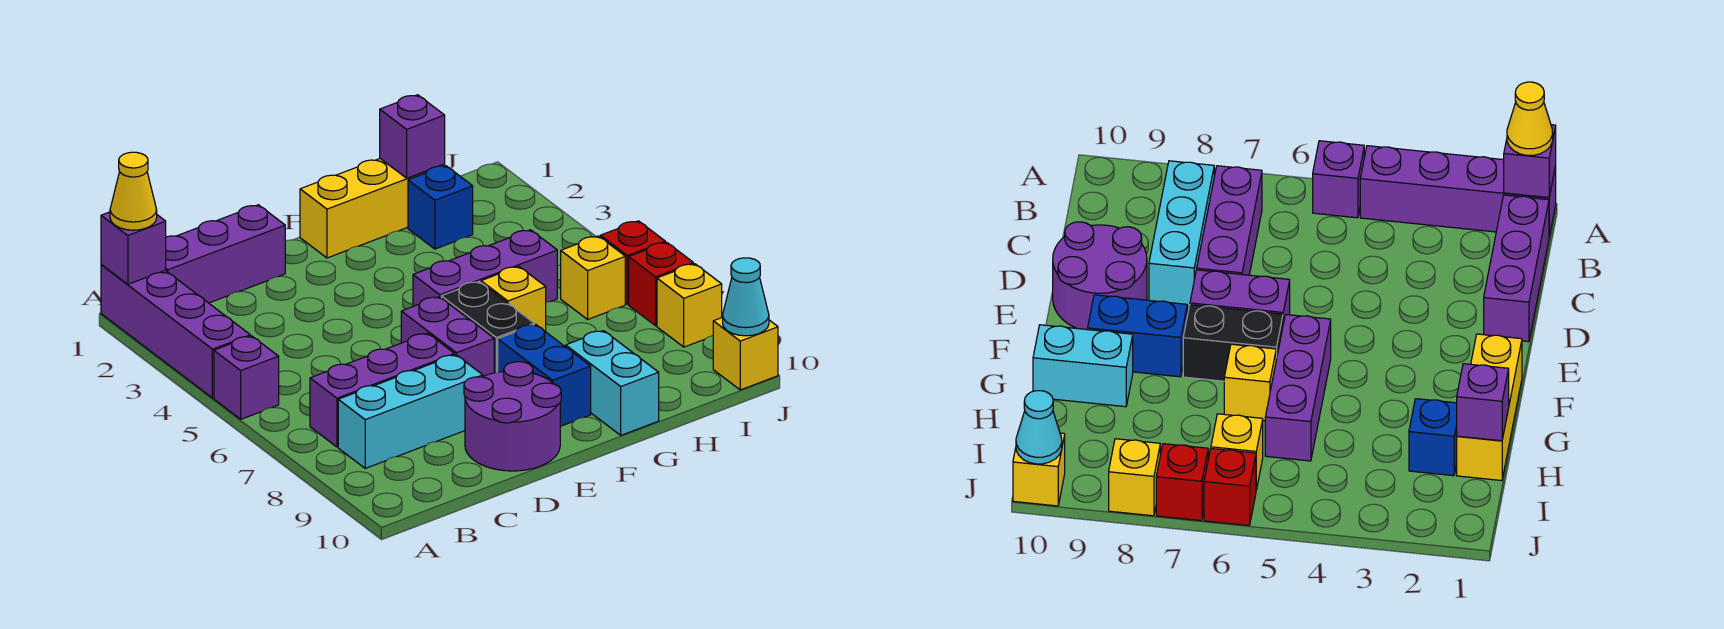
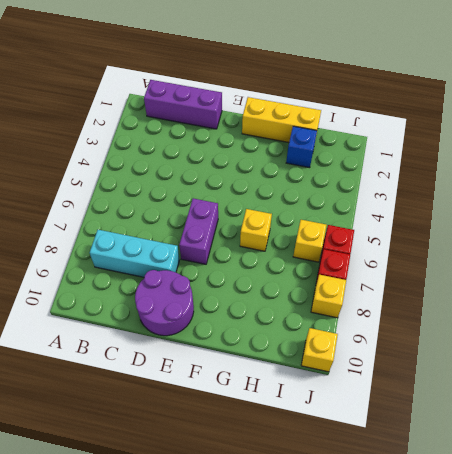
none -> purple 1x4 brick [101,265,250,398]
none -> purple 1x1 brick [214,336,279,419]
none -> purple 1x3 brick [310,333,455,447]

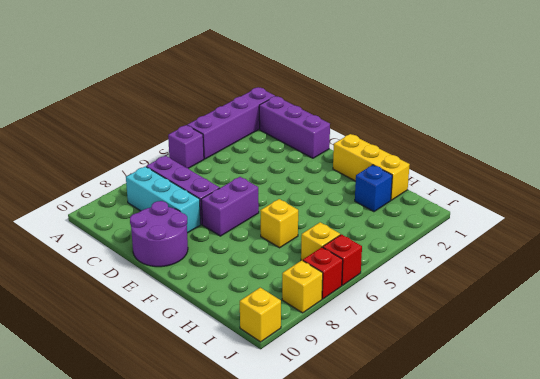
none -> purple 1x3 brick [413,230,557,306]
none -> black 1x2 brick [441,282,534,373]
none -> blue 1x2 brick [498,324,591,426]

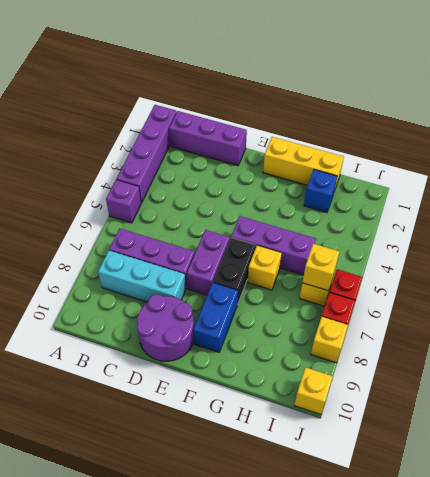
yellow 1x1 brick [302,244,339,291] -> none
none -> cyan 1x2 brick [566,331,659,435]
none -> purple 1x1 brick [101,212,166,284]
none -> purple 1x1 brick [380,95,445,178]

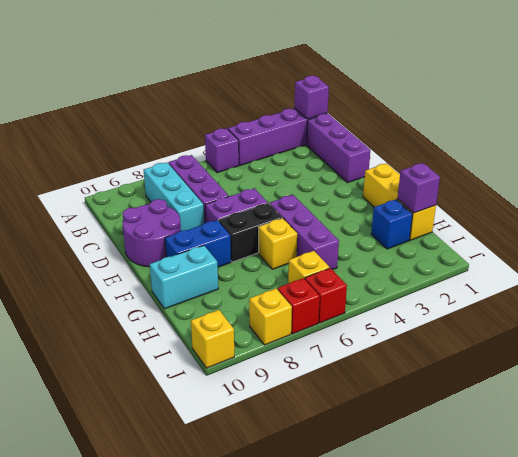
none -> cyan 1x1 cone [723,258,769,336]
none -> yellow 1x1 cone [110,152,157,230]

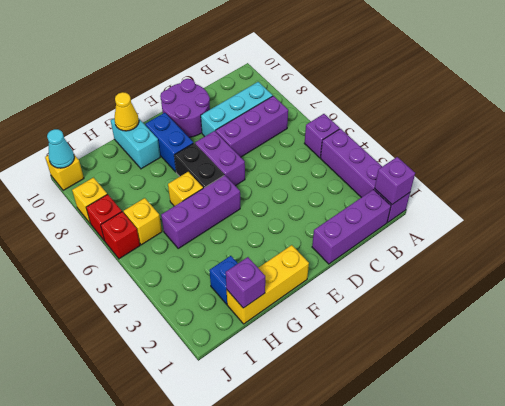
yellow 1x1 cone [114,92,139,131] -> yellow 1x1 cone moved to [110,152,157,230]

